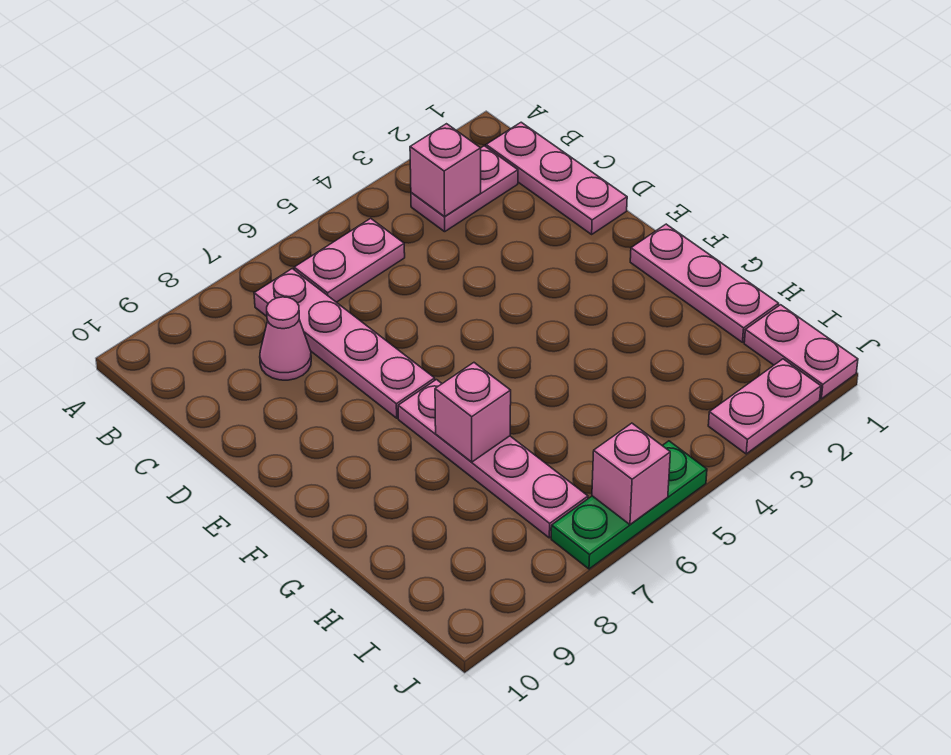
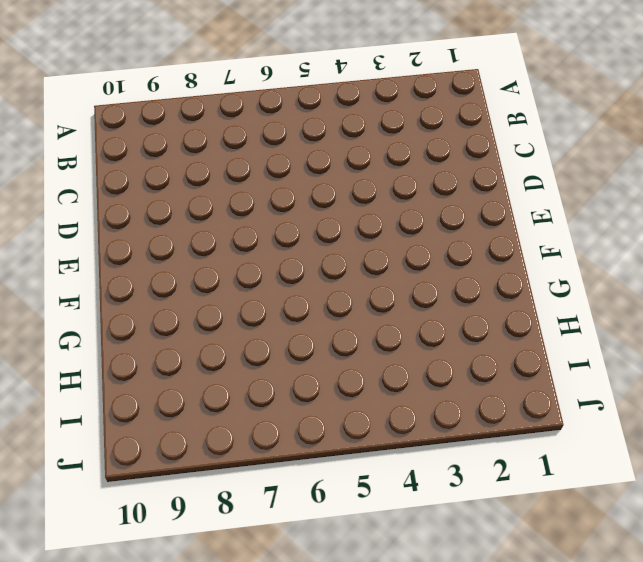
none -> pink 1x3 plate [486,122,627,234]
none -> pink 1x2 plate [411,146,518,232]
none -> pink 1x2 plate [294,218,405,302]

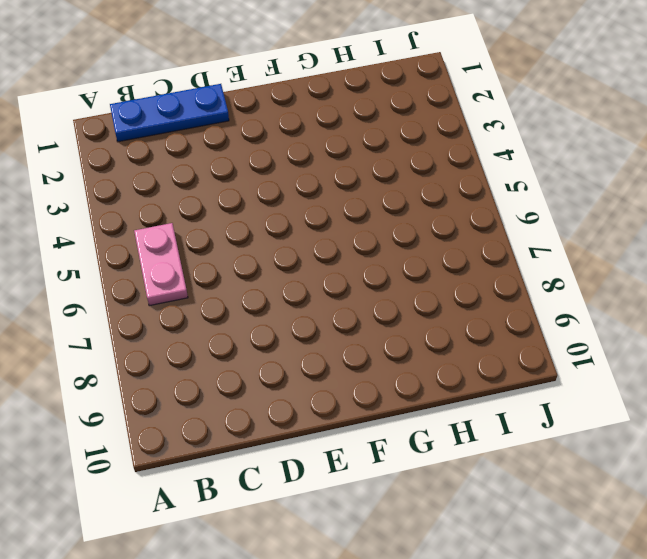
blue 1x3 plate [110,84,229,142] -> pink 1x3 plate [486,122,627,234]
none -> pink 1x2 plate [411,146,518,232]
none -> pink 1x4 plate [254,269,435,418]
none -> pink 1x1 cone [260,297,311,380]

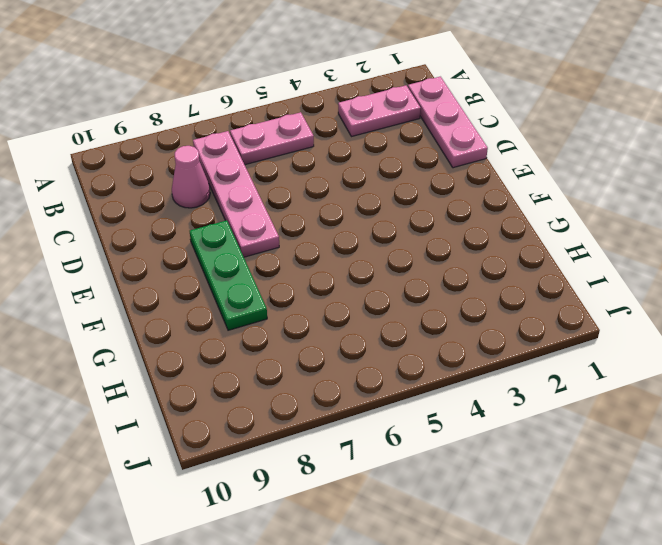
green 1x3 plate [190,220,267,330] -> green 1x3 plate turned to [551,441,707,569]
none -> pink 1x3 plate [630,224,779,342]
none -> pink 1x4 plate [398,380,588,538]
none -> pink 1x2 plate [744,305,858,399]

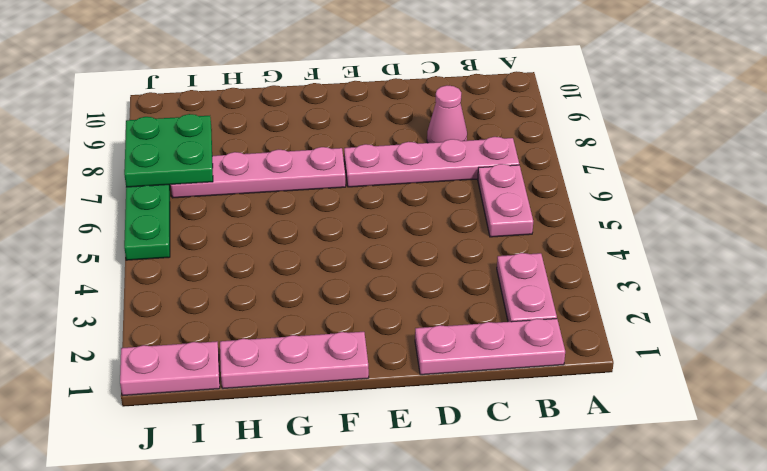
green 2x2 plate [124,114,213,187] -> none
none -> pink 1x2 plate [708,359,821,454]
none -> pink 1x1 brick [410,124,481,217]
none -> pink 1x1 brick [435,363,511,462]

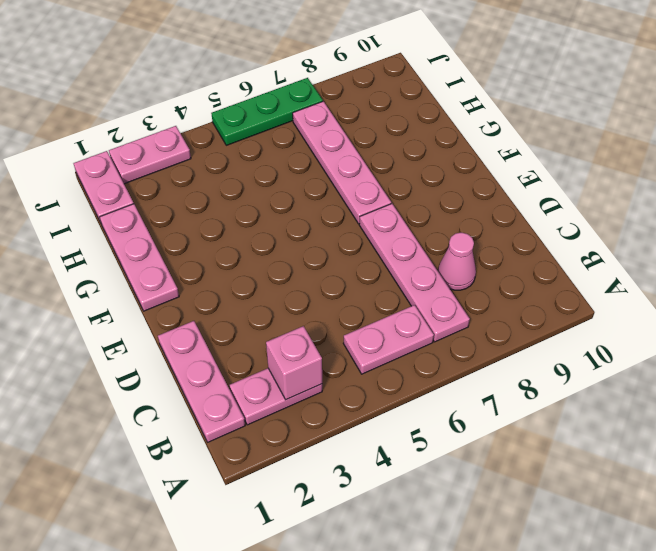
none -> pink 1x1 brick [435,363,511,462]
none -> pink 1x1 brick [592,423,670,525]

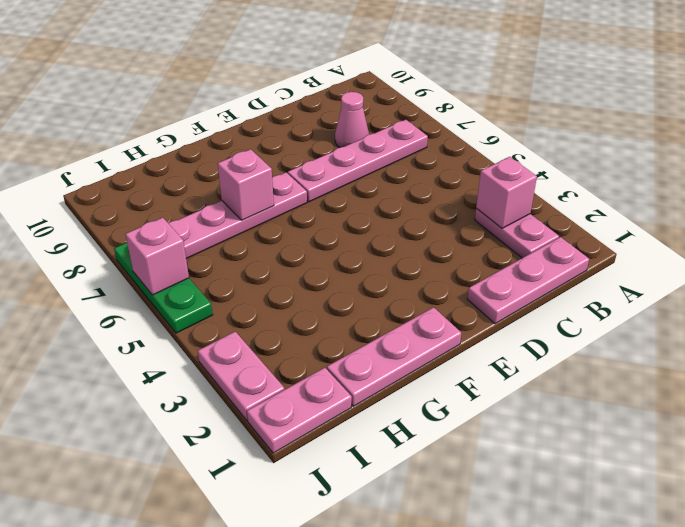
none -> pink 1x2 plate [294,218,405,302]

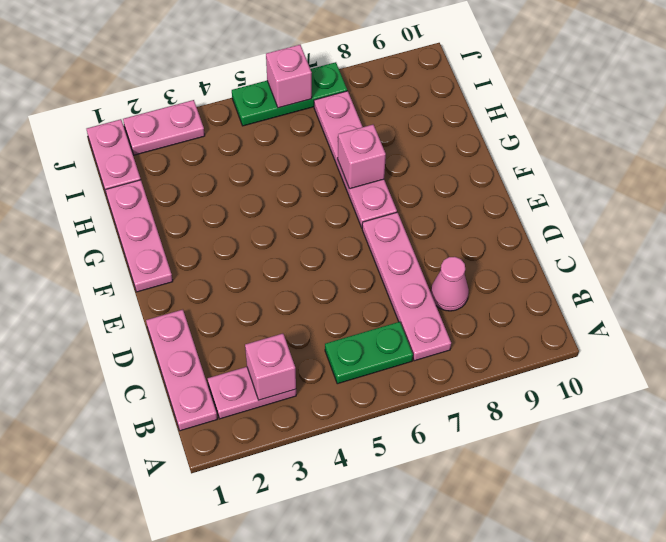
green 1x2 plate [325,322,413,384] -> pink 1x2 plate [294,218,405,302]

